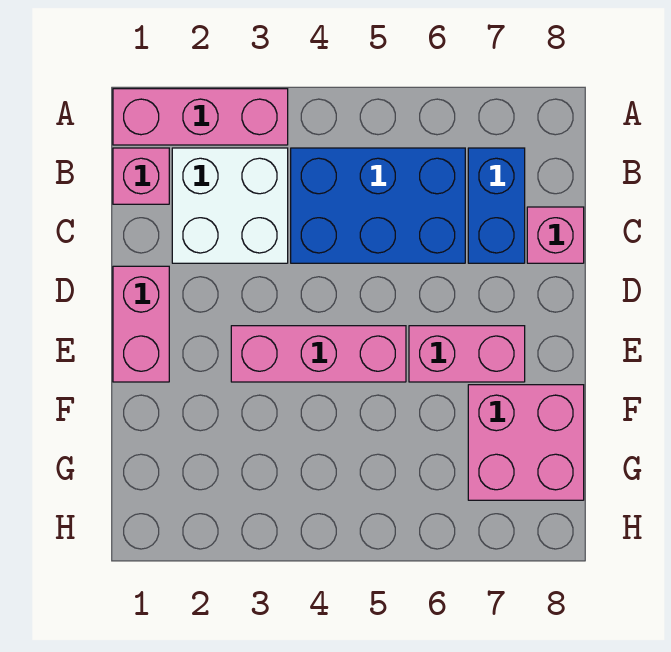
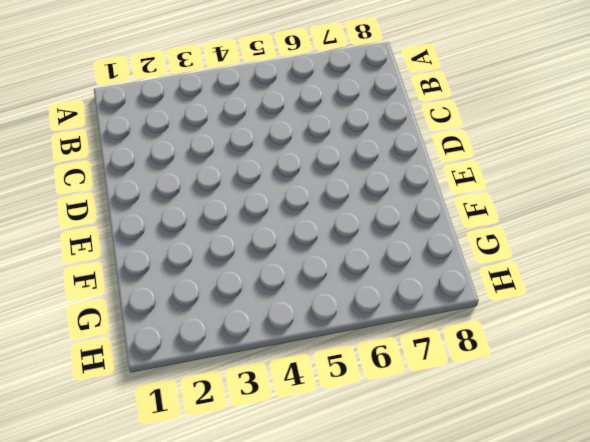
none -> pink 1x3 brick [113,89,288,145]
none -> pink 1x1 brick [113,148,169,204]

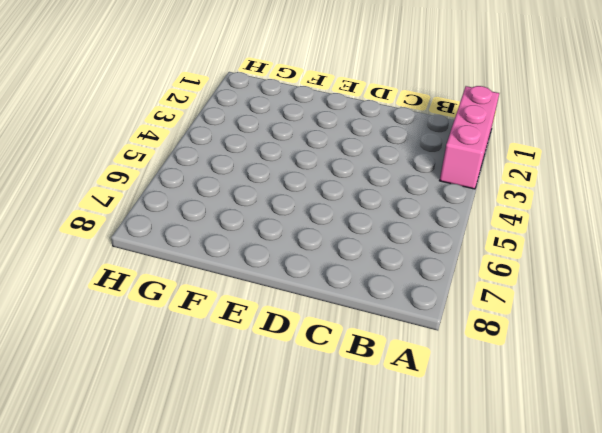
none -> pink 1x1 brick [113,148,169,204]
none -> white 2x2 brick [172,148,288,263]

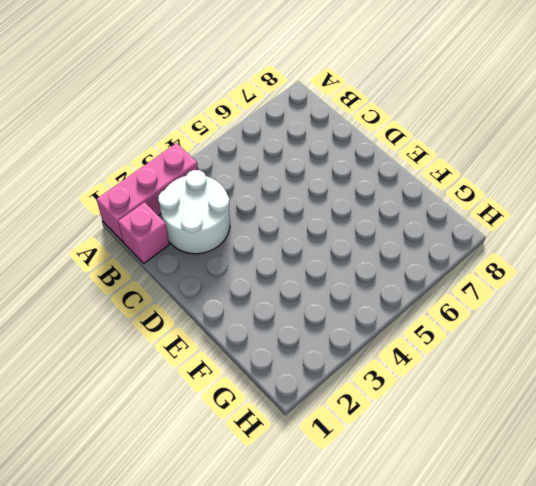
white 2x2 round brick [158,170,230,254] -> white 2x2 brick [172,148,288,263]
none -> blue 2x3 brick [291,148,465,263]
none -> blue 1x2 brick [468,148,525,263]

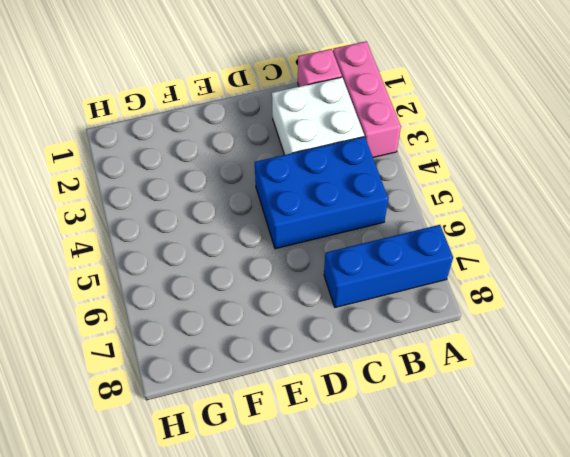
blue 1x3 brick [324,225,453,307] -> blue 1x2 brick [468,148,525,263]
blue 2x3 brick [255,137,388,249] -> blue 2x3 brick turned to [291,148,465,263]
none -> pink 1x1 brick [527,207,584,263]
none -> pink 1x2 brick [113,266,169,382]

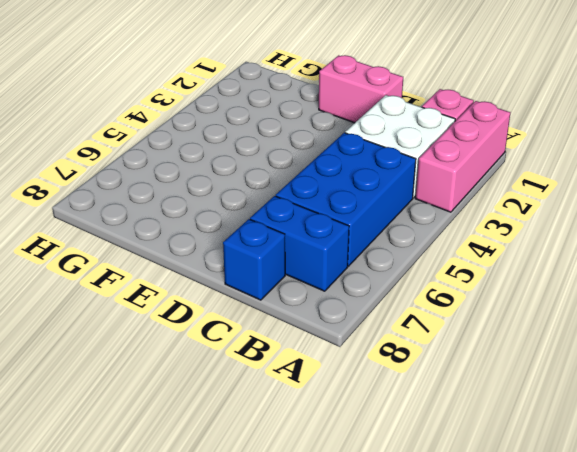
blue 1x1 brick [223,219,285,300] -> pink 1x1 brick [527,207,584,263]
none -> pink 1x3 brick [231,326,406,382]
none -> pink 1x2 brick [409,326,525,382]

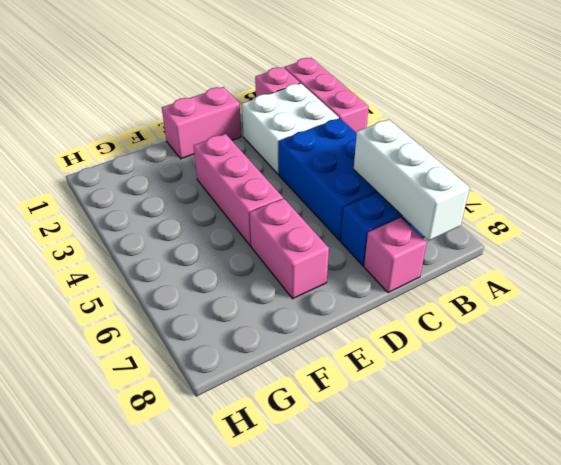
white 1x3 brick [354,119,470,241] -> none
none -> pink 2x2 brick [468,385,584,500]

